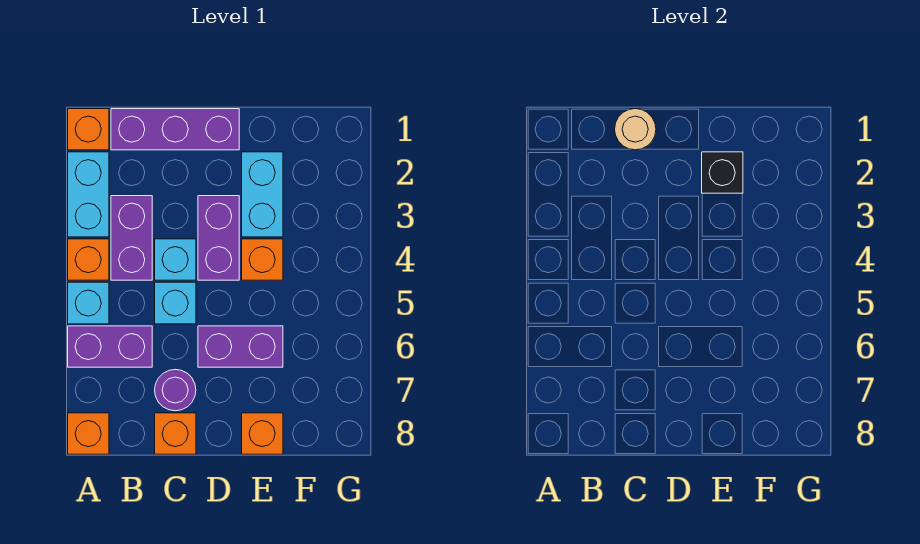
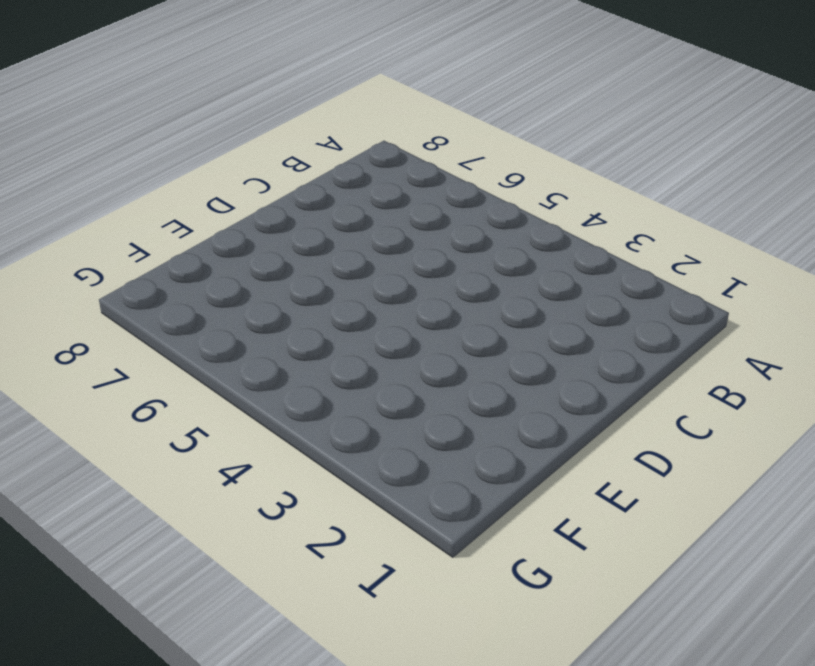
none -> orange 1x1 brick [68,109,109,150]
none -> cyan 1x2 brick [68,152,109,237]
none -> orange 1x1 brick [68,239,109,280]

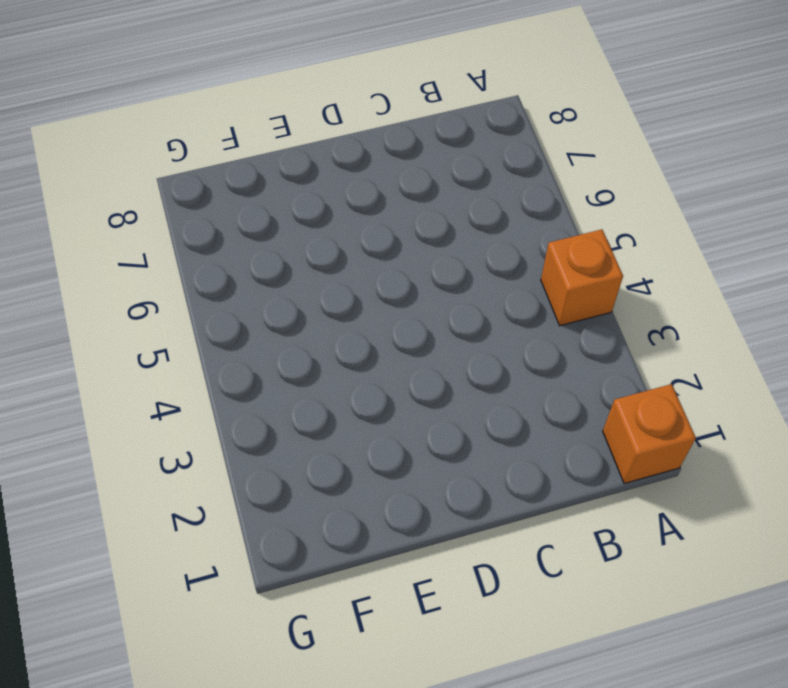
none -> cyan 1x2 brick [68,152,109,237]
none -> cyan 1x1 brick [68,282,109,324]
none -> purple 1x2 brick [68,326,152,367]

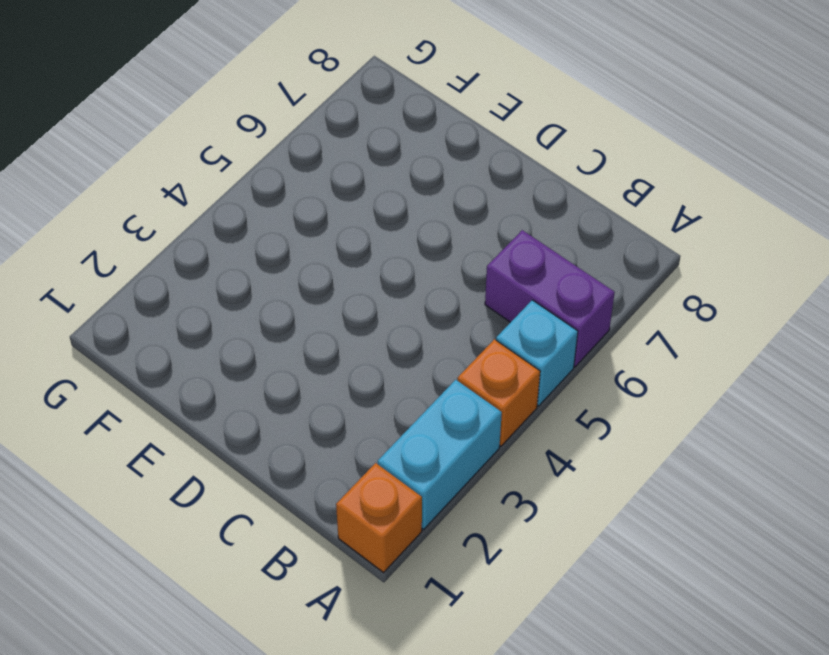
none -> orange 1x1 brick [68,413,109,454]
none -> purple 1x3 brick [111,109,239,150]
none -> purple 1x2 brick [111,196,152,280]

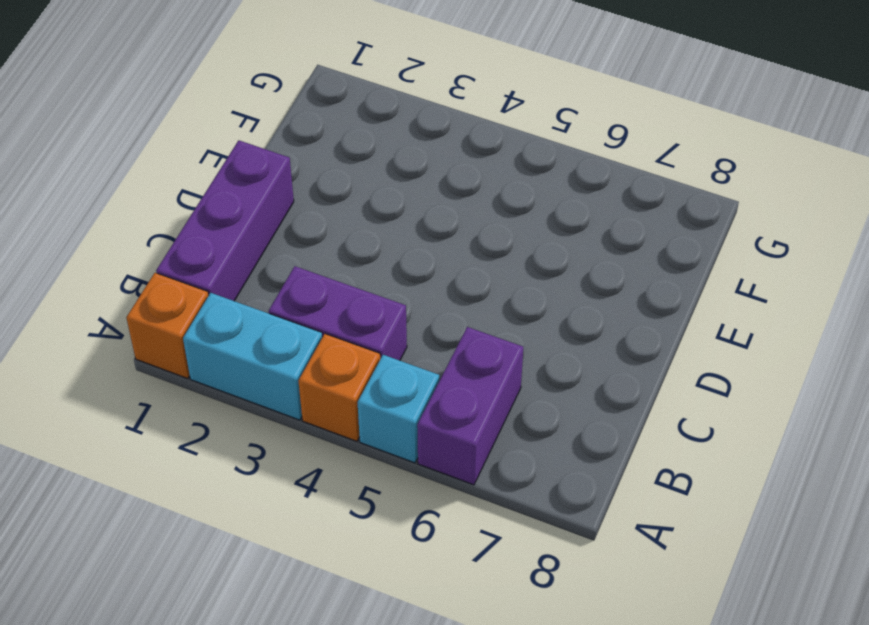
none -> orange 1x1 brick [68,413,109,454]
none -> cyan 1x1 brick [155,239,196,280]
none -> cyan 1x1 brick [155,282,196,324]

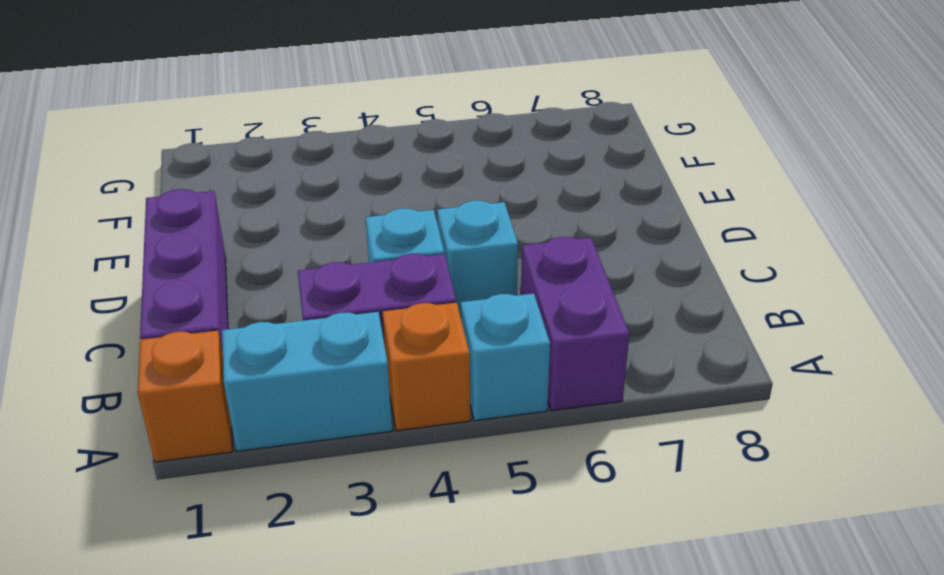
none -> orange 1x1 brick [68,413,109,454]
none -> purple 1x1 round brick [155,369,196,411]
none -> orange 1x1 brick [155,413,196,454]

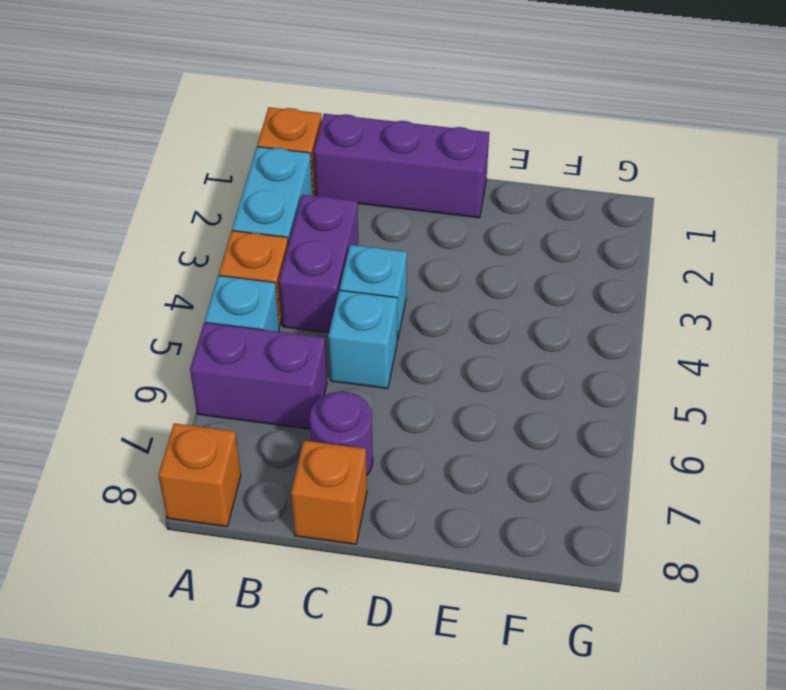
none -> purple 1x2 brick [198,196,239,280]
none -> purple 1x2 brick [198,326,283,367]
none -> cyan 1x2 brick [242,152,283,237]

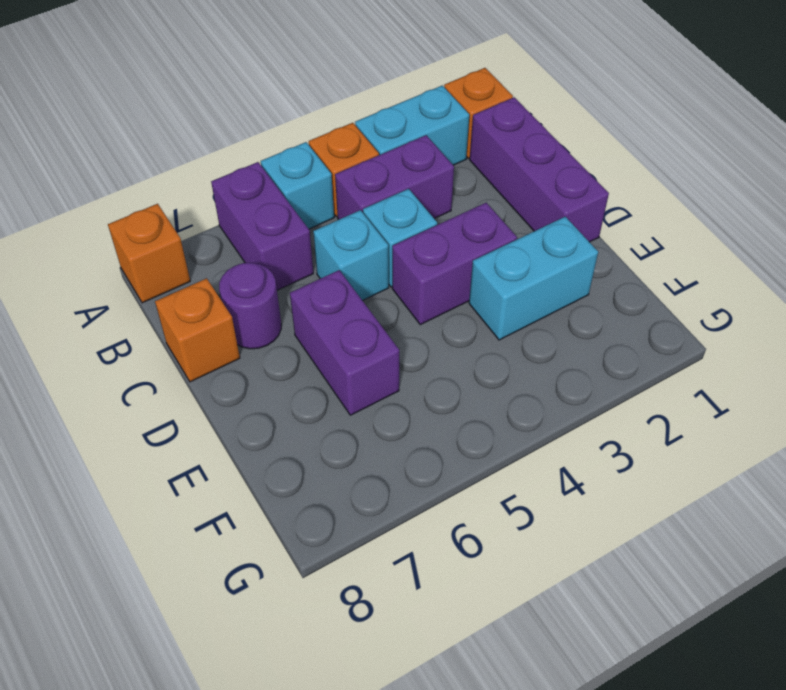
none -> orange 1x1 brick [242,239,283,280]
none -> orange 1x1 brick [242,413,283,454]
none -> tan 1x1 round brick [615,109,656,150]

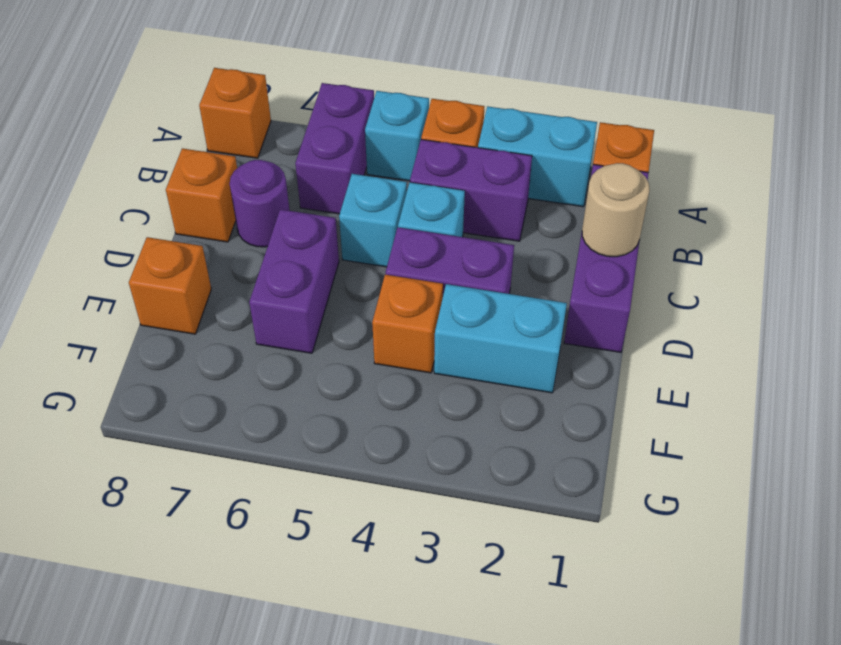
none -> black 1x1 brick [702,152,743,193]

